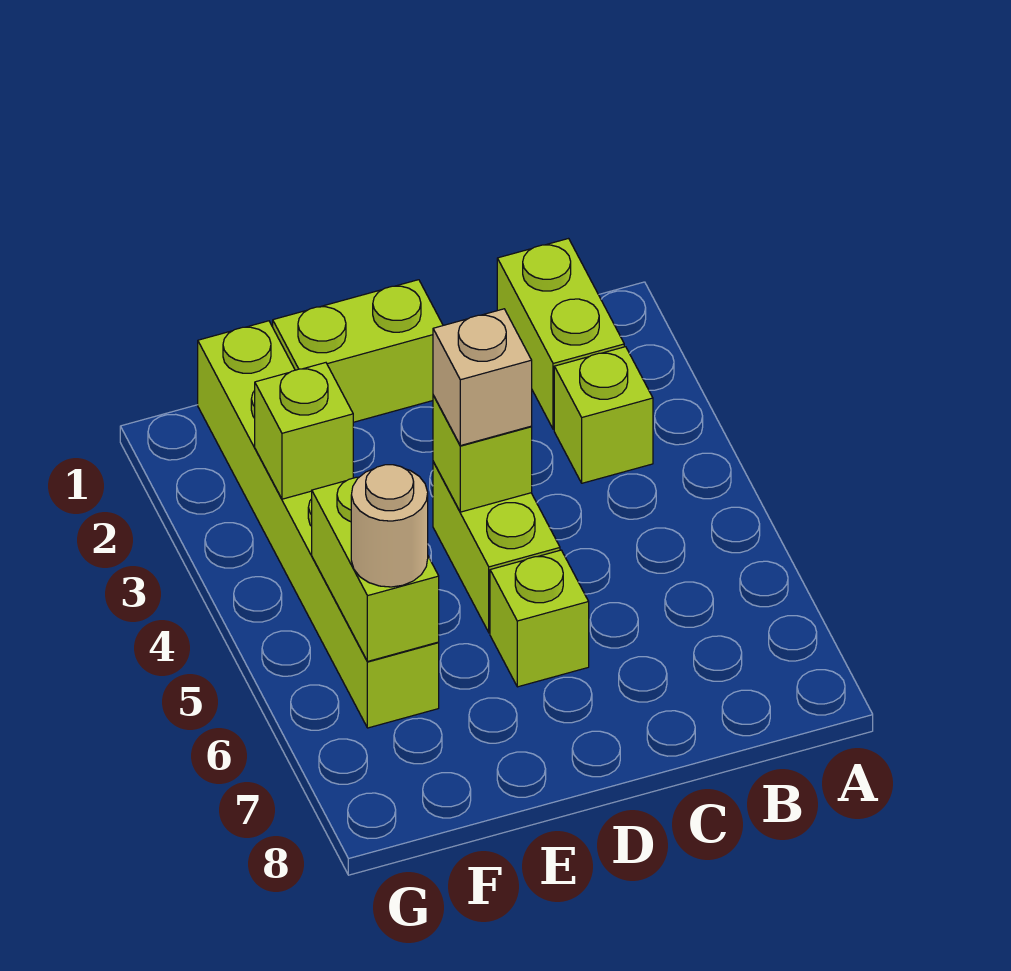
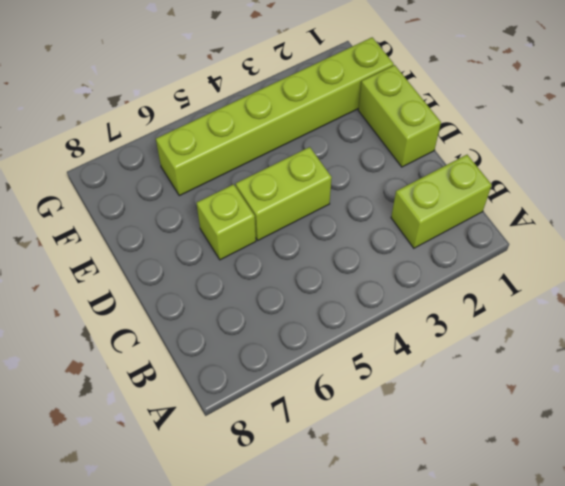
none -> lime 1x1 brick [554,347,653,483]
none -> lime 1x1 brick [433,395,532,512]

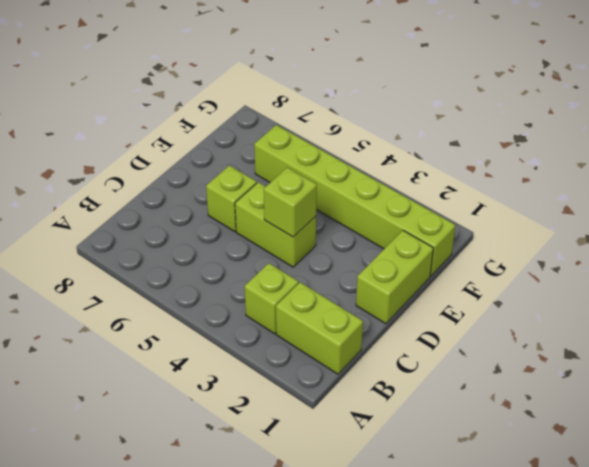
none -> lime 1x1 brick [255,363,353,499]
none -> lime 1x2 brick [312,477,439,661]

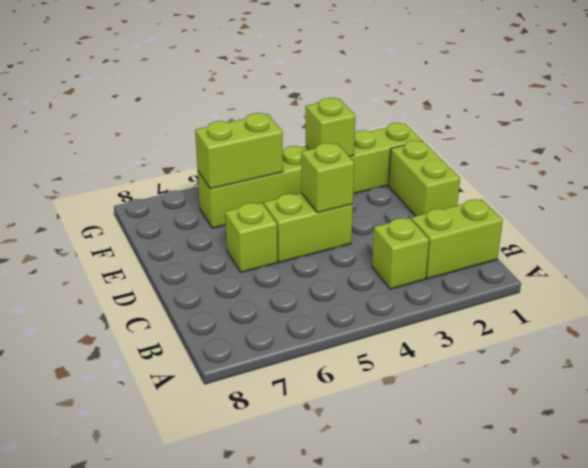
none -> tan 1x1 brick [433,309,532,446]
none -> tan 1x1 round brick [351,465,428,587]

